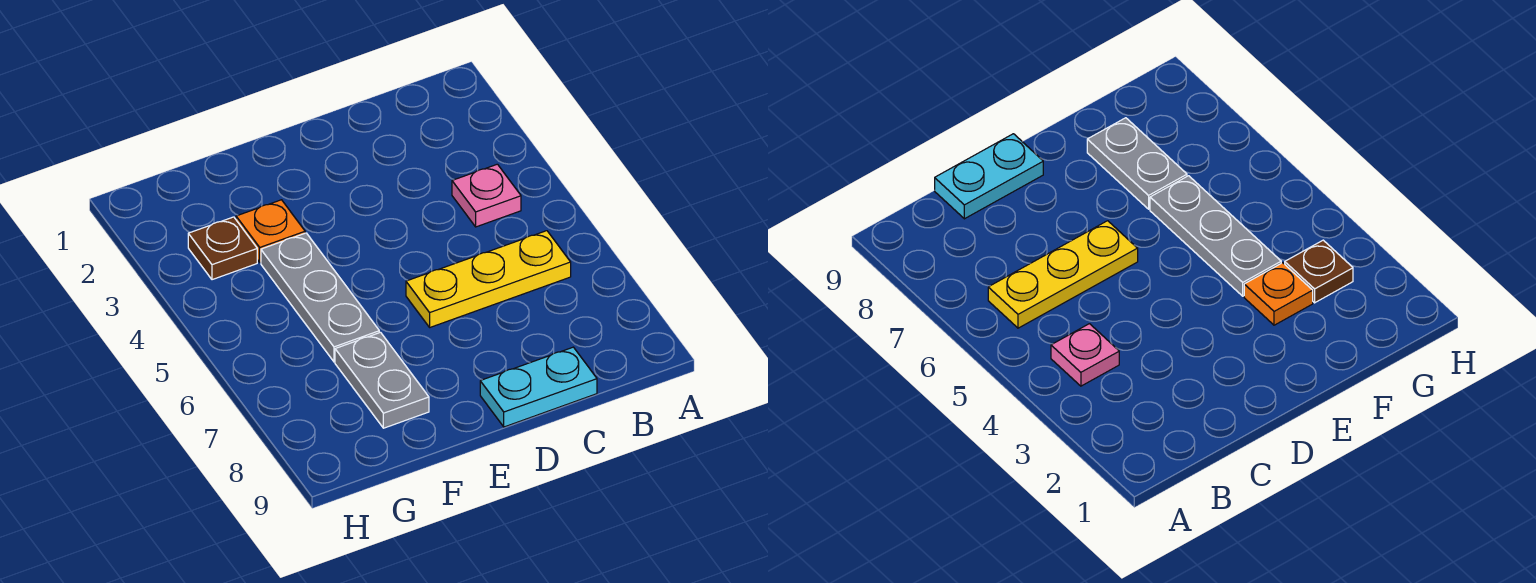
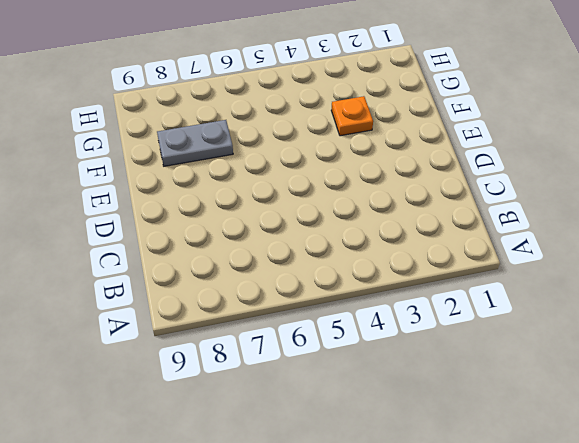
none -> pink 1x1 plate [452,164,521,227]
none -> yellow 1x3 plate [406,231,571,327]

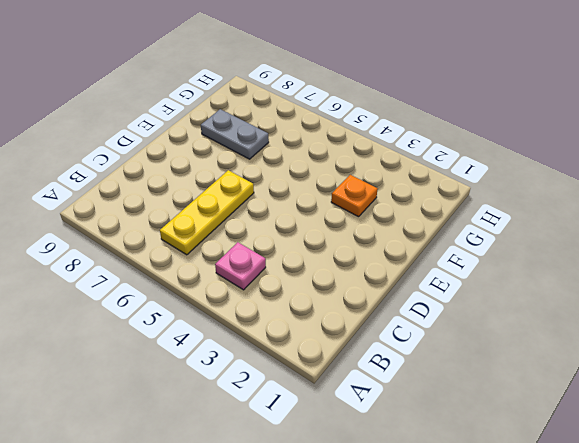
none -> cyan 1x2 plate [480,347,597,427]
none -> grey 1x3 plate [261,233,379,362]

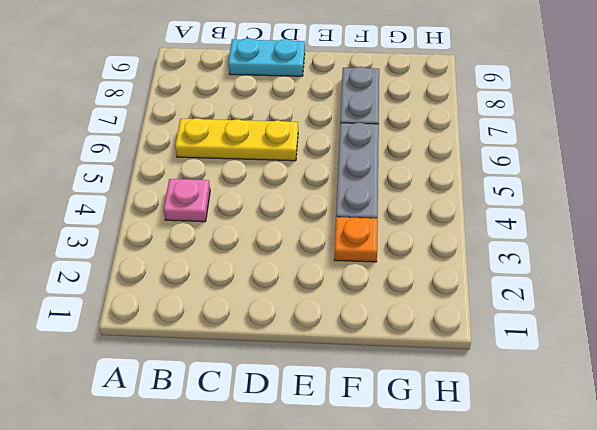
none -> brown 1x1 plate [188,217,257,280]

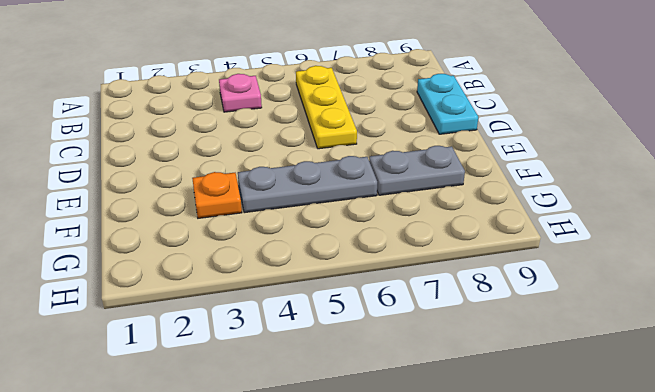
none -> brown 1x1 plate [188,217,257,280]

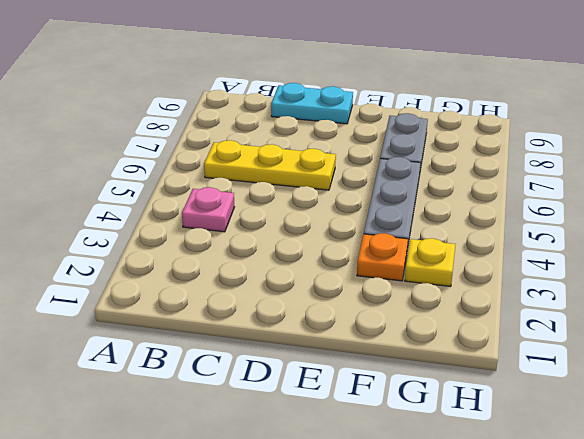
yellow 1x1 plate [405,238,455,286] -> brown 1x1 plate [188,217,257,280]

